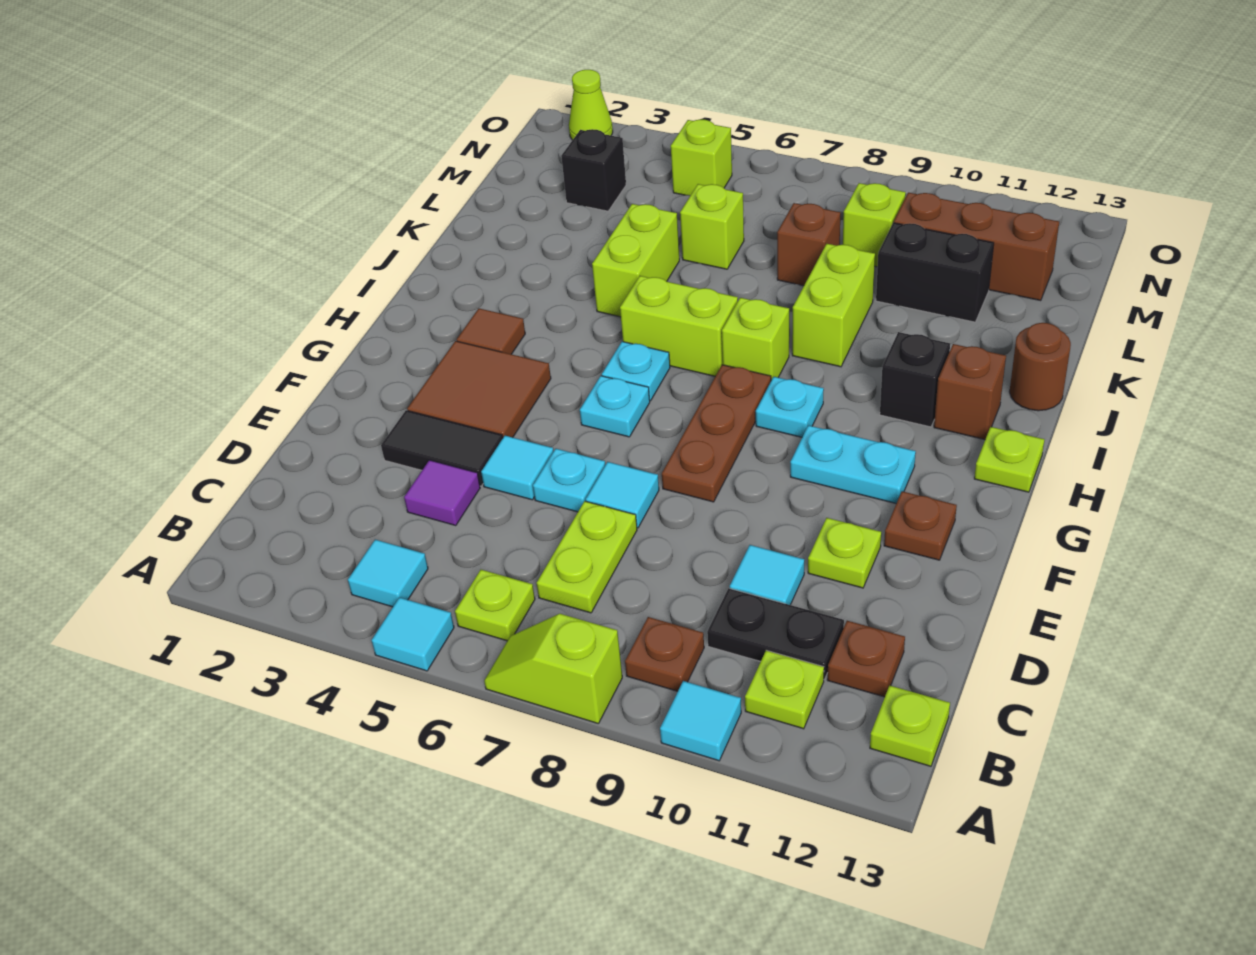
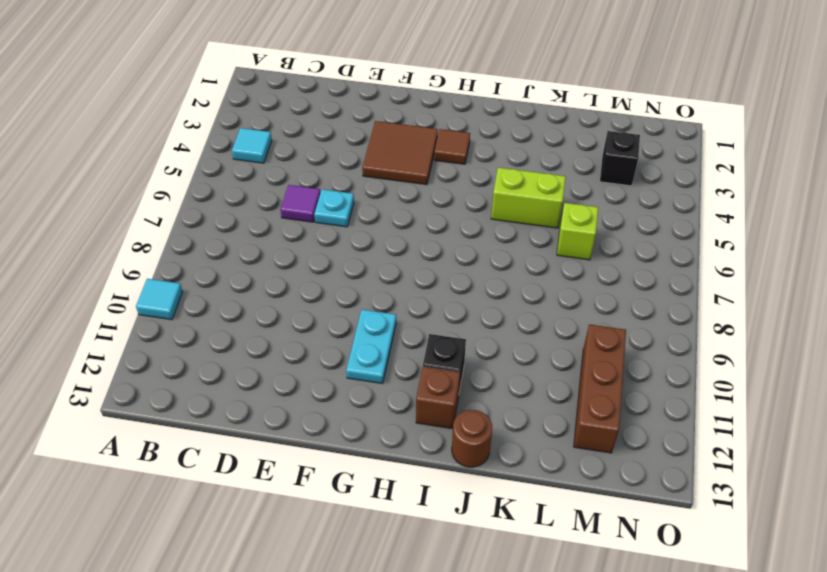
purple 1x1 tile [280,185,320,222] -> purple 1x1 tile moved to [404,460,480,526]
none -> cyan 1x1 tile [371,597,454,671]
none -> lime 1x2 slope [484,614,622,724]
none -> lime 1x1 plate [455,570,535,641]
none -> brown 1x1 plate [625,617,704,691]

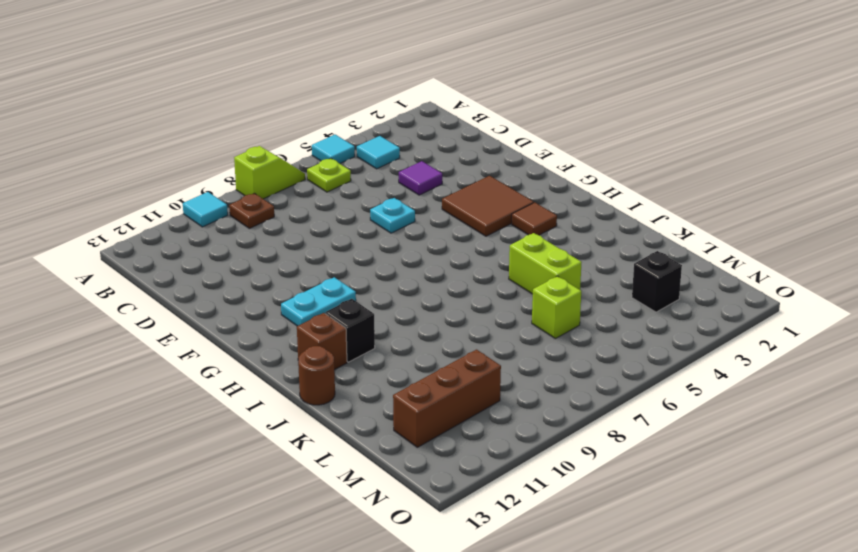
none -> lime 1x1 plate [745,650,824,729]
none -> lime 1x1 plate [870,686,950,766]
none -> lime 1x2 plate [537,501,637,613]
none -> black 1x2 plate [707,588,844,679]

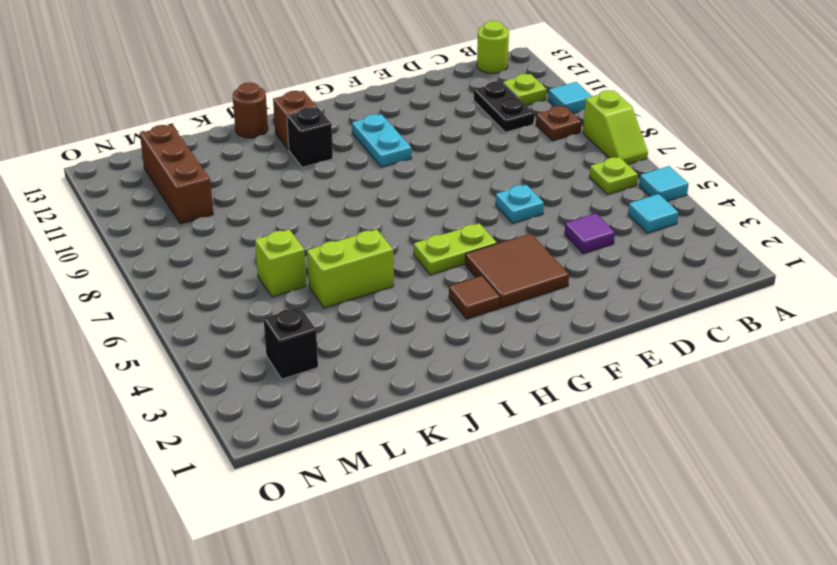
lime 1x1 round brick [477,21,509,73] -> lime 1x1 plate [870,686,950,766]
lime 1x2 plate [414,223,497,275] -> lime 1x2 plate moved to [537,501,637,613]
none -> brown 1x1 plate [827,621,905,697]
none -> cyan 1x1 tile [730,545,804,605]
none -> black 1x2 tile [381,410,503,486]
none -> cyan 1x1 tile [481,436,554,500]

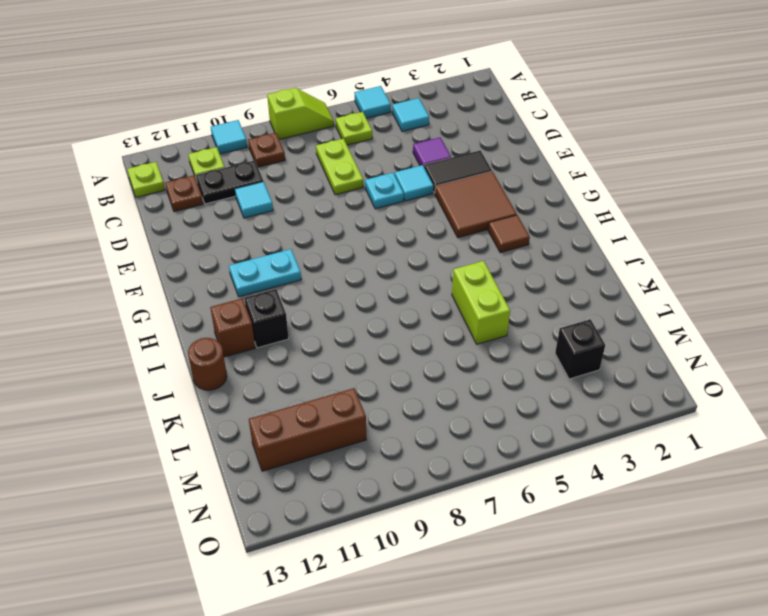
none -> cyan 1x1 tile [586,462,659,528]
none -> lime 1x1 plate [808,518,881,588]
none -> brown 1x3 plate [662,365,771,502]
none -> brown 1x1 plate [884,491,957,560]

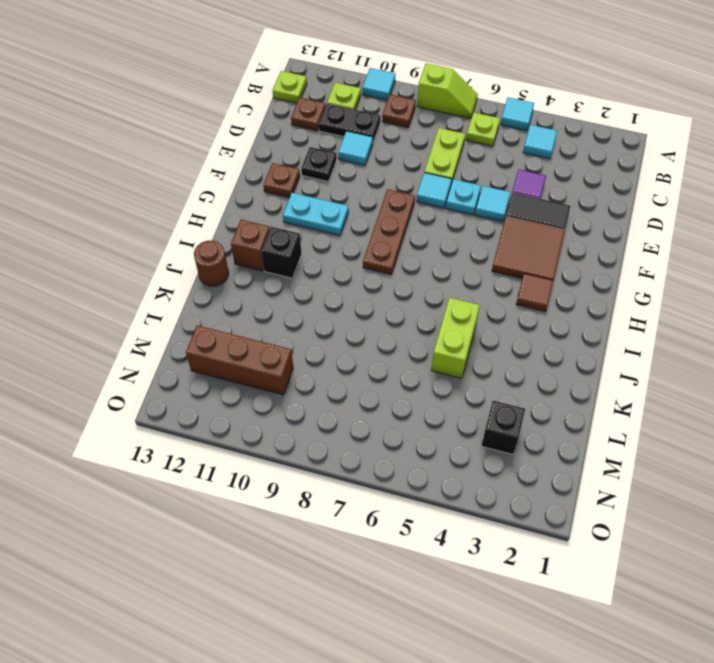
black 1x1 plate [301,147,337,182] -> lime 1x1 plate [808,518,881,588]
none -> cyan 1x1 plate [580,376,650,437]
none -> cyan 1x1 plate [602,342,670,401]
none -> cyan 1x1 plate [756,377,824,437]
none -> lime 1x1 plate [974,427,1045,492]

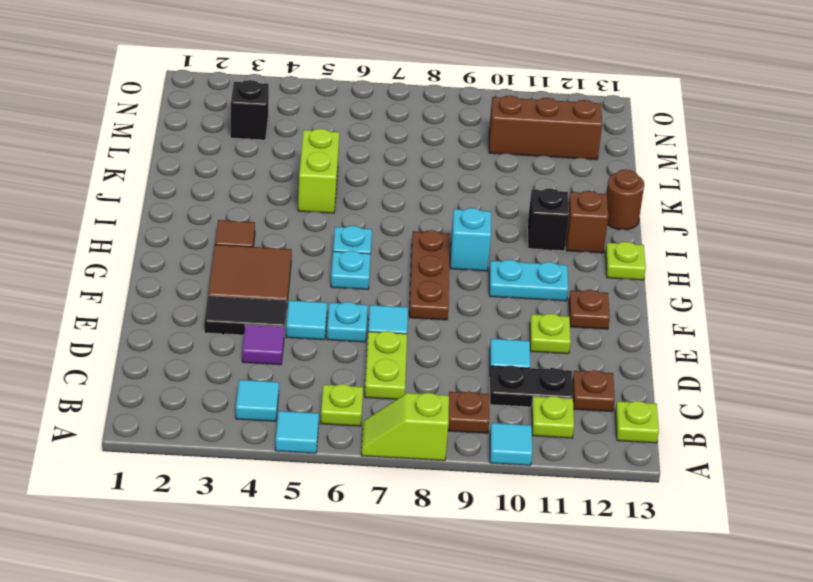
cyan 1x1 brick [450,208,491,271] -> cyan 1x1 plate [756,377,824,437]
none -> lime 1x2 brick [620,276,738,376]
none -> lime 1x1 brick [722,298,789,380]
none -> lime 1x2 brick [792,244,875,367]
none -> lime 1x1 brick [680,184,744,269]

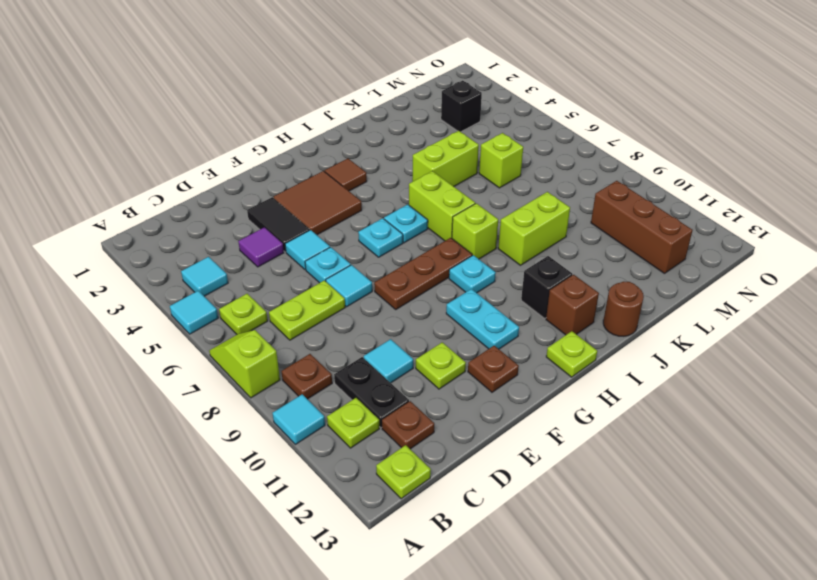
none -> brown 1x1 brick [777,203,840,286]
none -> black 1x2 brick [876,223,994,322]
none -> lime 1x1 brick [843,183,906,267]
none -> lime 1x1 brick [671,120,732,196]

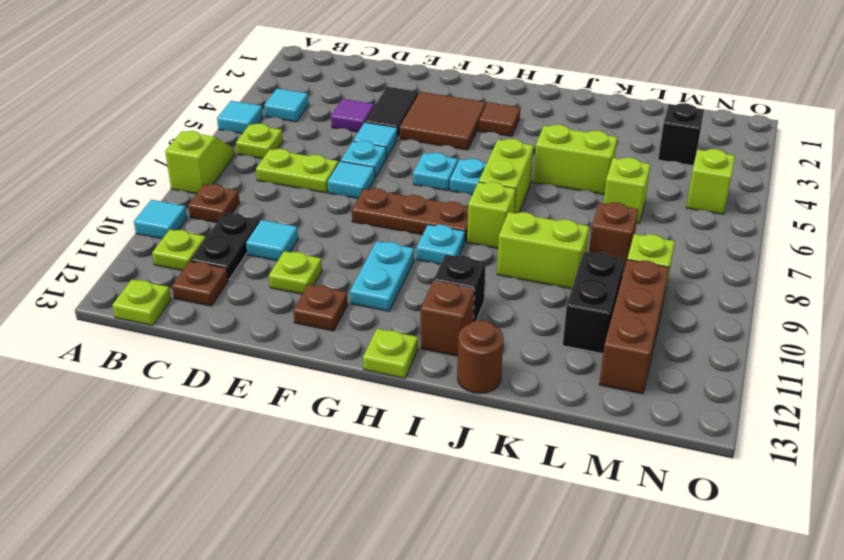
none -> lime 1x1 cone [569,70,613,140]

